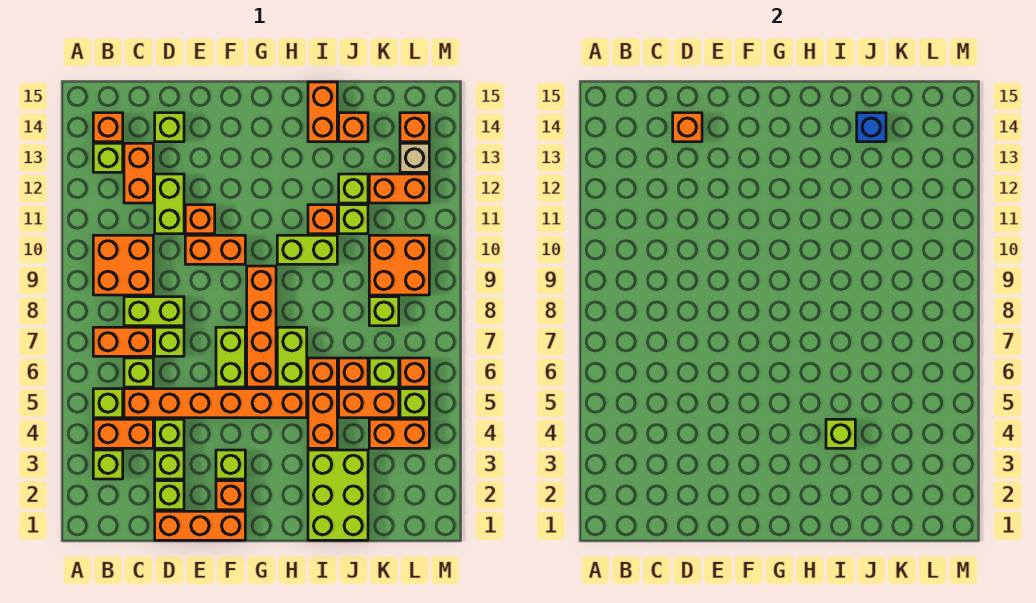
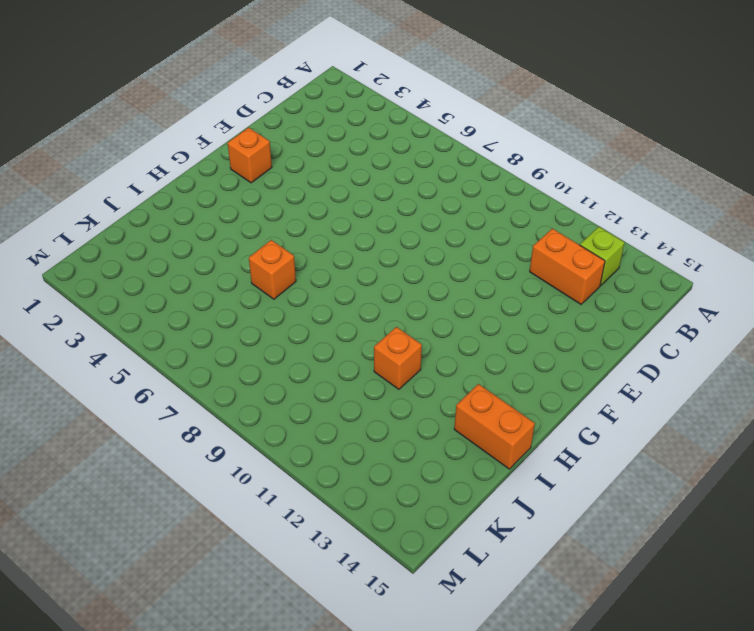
none -> lime 1x1 brick [93,450,123,479]
none -> orange 1x2 brick [93,419,153,448]
none -> lime 1x1 brick [93,389,123,418]
none -> orange 1x2 brick [93,327,153,356]

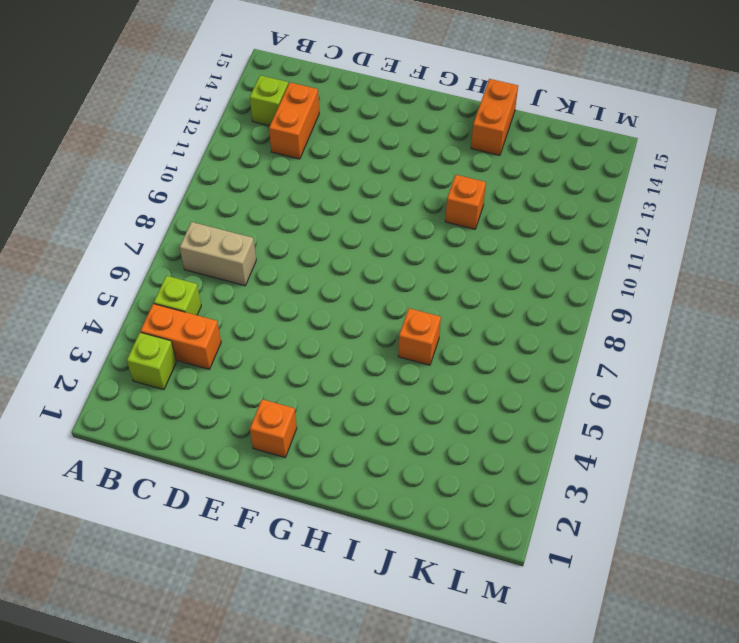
tan 1x2 brick [180,222,256,286] -> orange 1x2 brick [93,327,153,356]
none -> orange 2x2 brick [93,235,153,295]
none -> orange 1x1 brick [93,113,123,142]
none -> orange 1x6 brick [124,389,307,418]
none -> lime 1x1 brick [124,358,153,387]

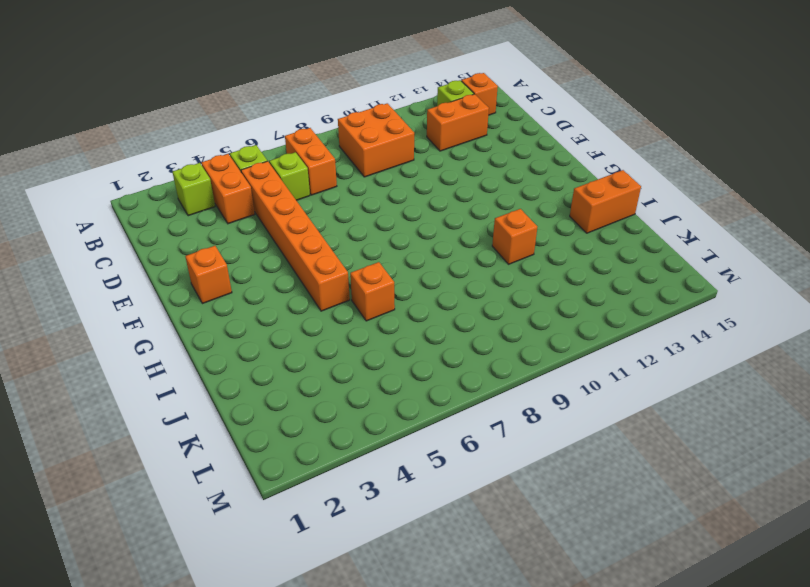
none -> lime 1x2 brick [124,297,184,326]
none -> orange 1x3 brick [155,511,245,540]
none -> lime 1x1 brick [155,481,184,510]
none -> lime 1x1 brick [155,450,184,479]

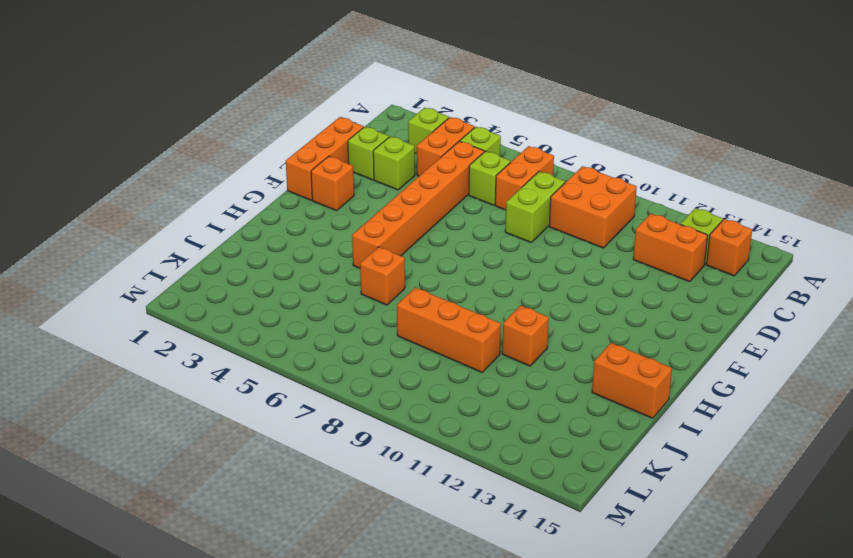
orange 1x3 brick [397,287,501,372] -> none
none -> lime 1x1 brick [155,419,184,448]
none -> lime 1x1 brick [155,327,184,356]
none -> lime 1x2 brick [155,174,184,234]
none -> lime 1x1 brick [155,113,184,142]

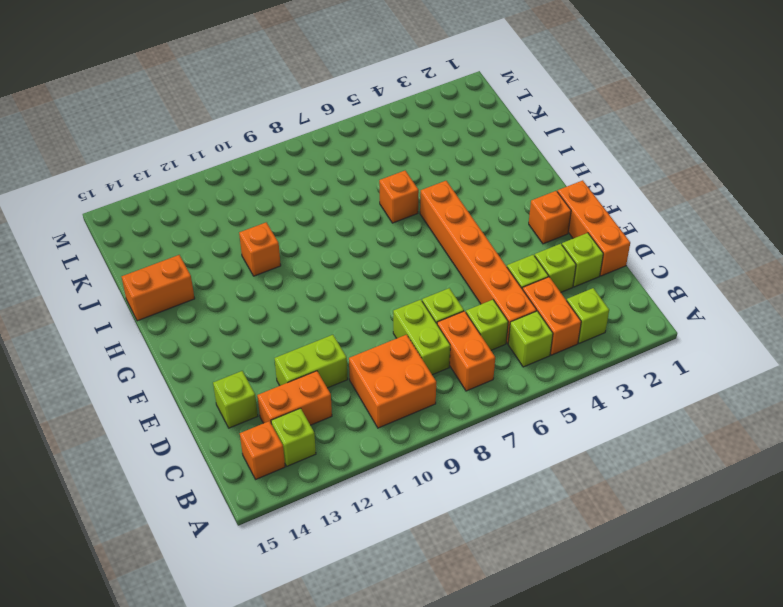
none -> orange 1x2 brick [185,235,245,264]
none -> orange 1x1 brick [185,205,215,234]
none -> lime 1x1 brick [216,450,245,479]
none -> lime 1x2 brick [216,327,245,387]

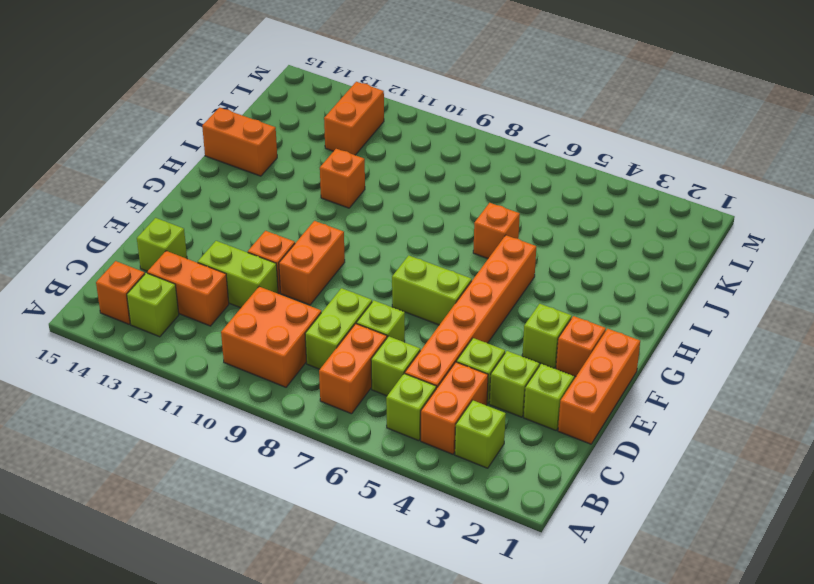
none -> orange 1x4 brick [247,266,276,387]
none -> lime 1x2 brick [277,327,307,387]
none -> lime 1x2 brick [277,235,337,264]
none -> lime 2x3 brick [308,450,368,540]

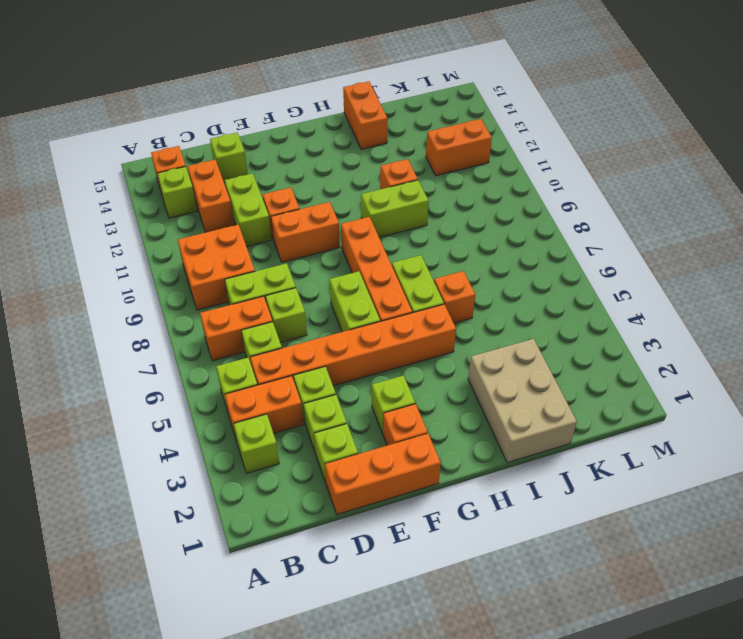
tan 2x3 brick [468,339,577,463] -> lime 2x3 brick [308,450,368,540]
none -> orange 1x2 brick [308,389,337,448]
none -> orange 1x2 brick [339,389,399,418]
none -> orange 1x1 brick [339,358,368,387]
none -> lime 1x1 brick [339,205,368,234]

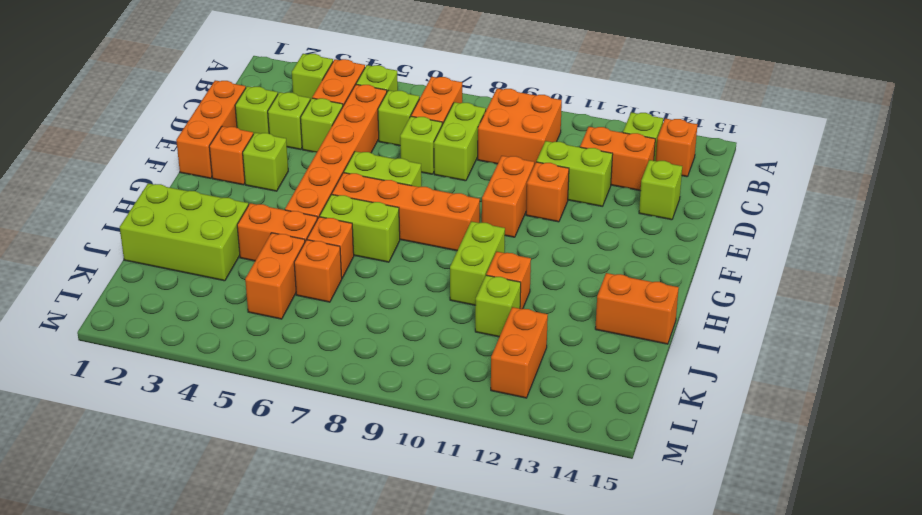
none -> lime 1x1 brick [339,174,368,203]
none -> orange 1x1 brick [339,113,368,142]
none -> orange 1x2 brick [369,419,429,448]
none -> lime 1x1 brick [369,358,399,387]

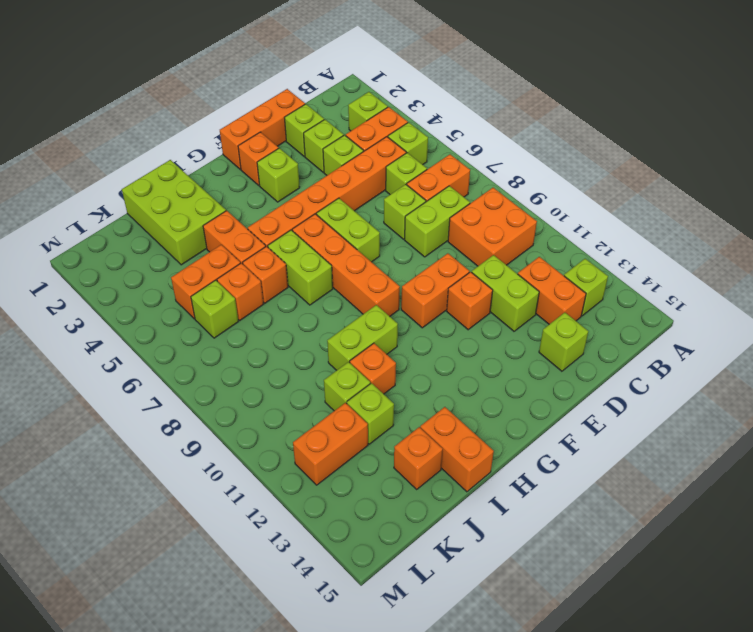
none -> orange 1x1 brick [93,113,123,142]
none -> orange 1x2 brick [369,419,429,448]
none -> lime 1x1 brick [369,297,399,326]
none -> orange 2x2 brick [369,235,429,295]

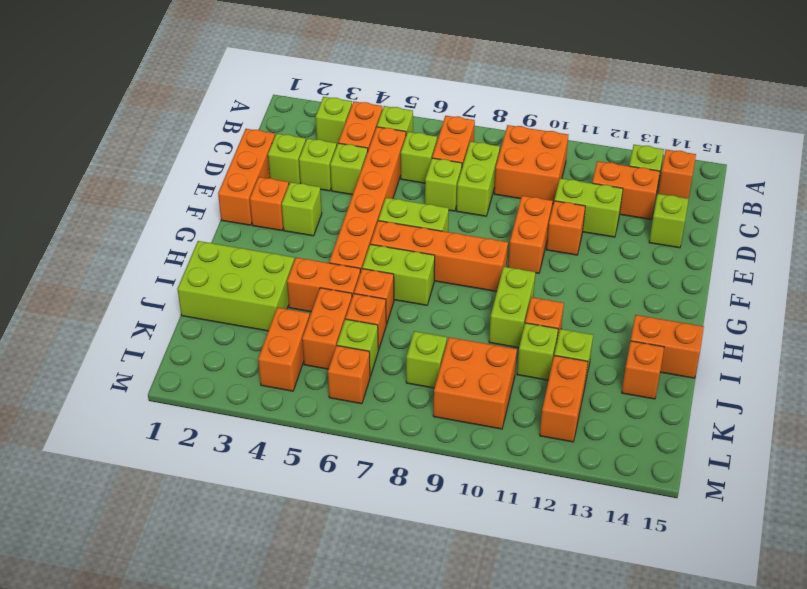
none -> lime 1x1 brick [400,389,429,418]
none -> tan 1x1 brick [400,143,429,172]
none -> orange 1x1 brick [400,113,429,142]
none -> orange 1x1 brick [673,113,702,142]

